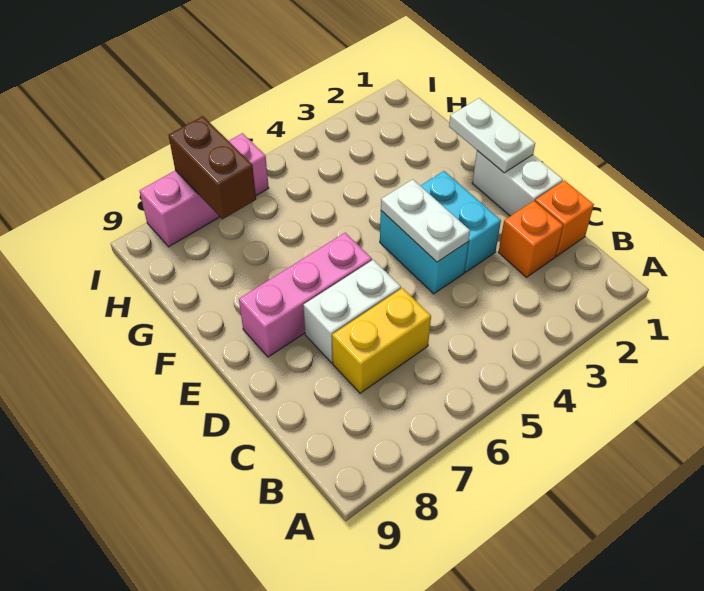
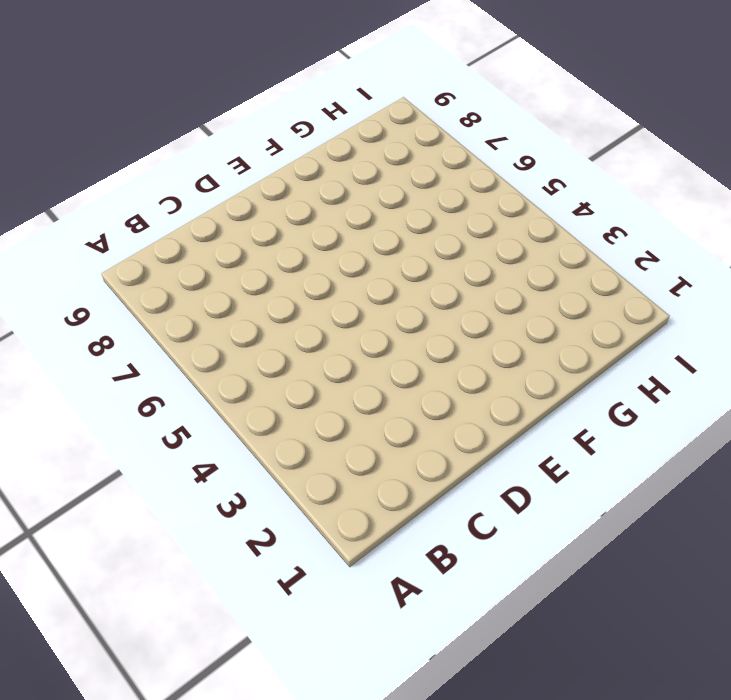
none -> orange 1x1 brick [535,181,594,256]
none -> orange 1x1 brick [498,201,563,277]
none -> yellow 1x2 brick [332,288,431,393]

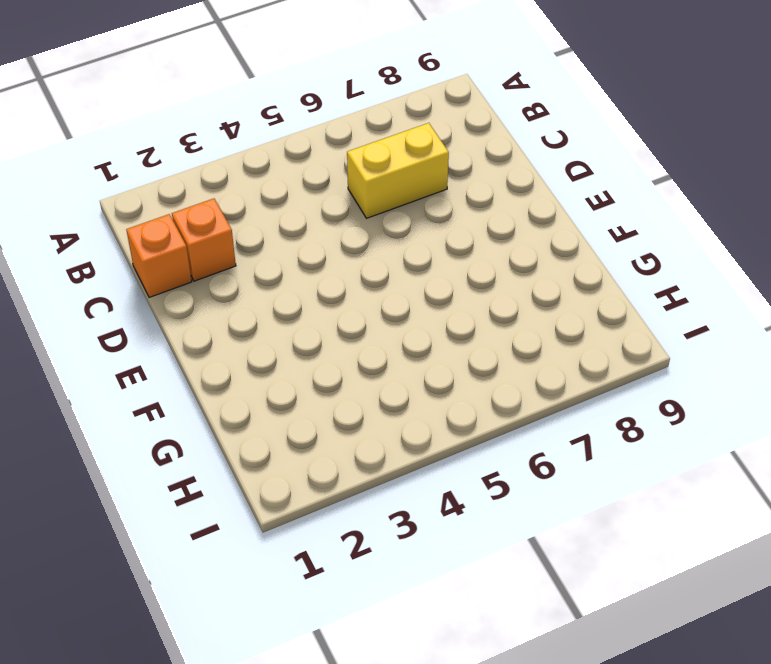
none -> white 1x2 brick [472,151,563,216]
none -> cyan 1x2 brick [420,171,501,272]
none -> cyan 1x2 brick [380,211,469,294]

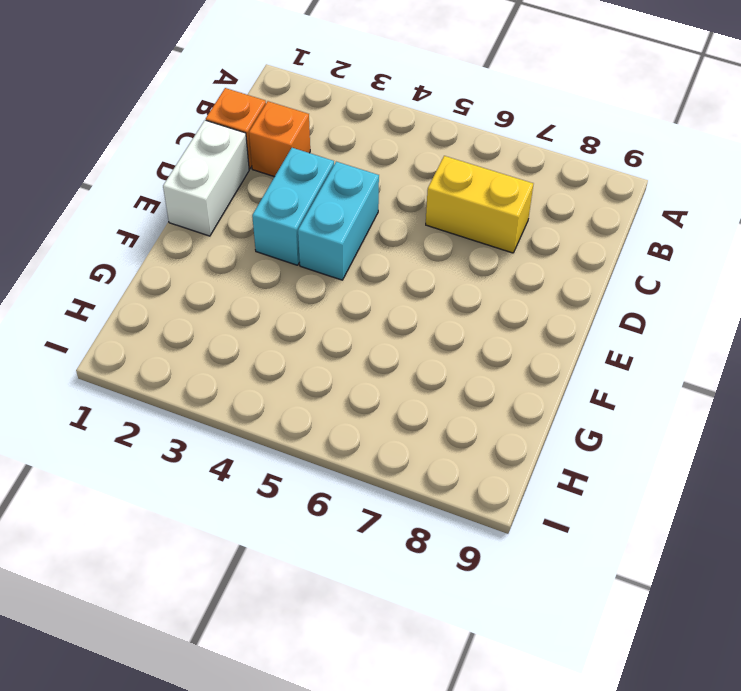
none -> white 1x2 brick [303,260,401,363]
none -> pink 1x3 brick [239,233,372,357]
none -> pink 1x3 brick [139,133,269,247]

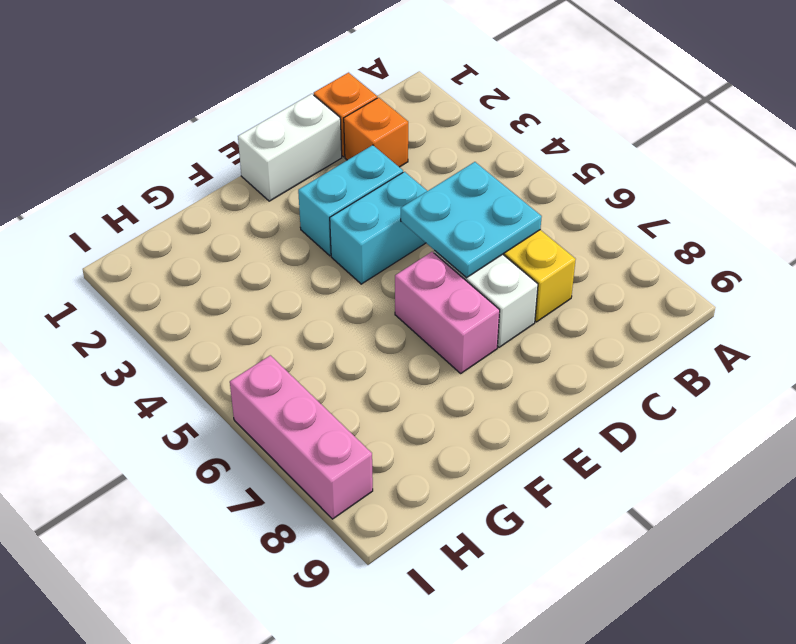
cyan 2x2 plate [401,162,542,278] -> none
pink 1x2 brick [395,252,500,373] -> pink 1x3 brick [239,233,372,357]
none -> white 1x2 plate [381,179,470,262]
none -> white 1x2 plate [449,98,535,173]
none -> brown 1x2 brick [168,116,256,219]

